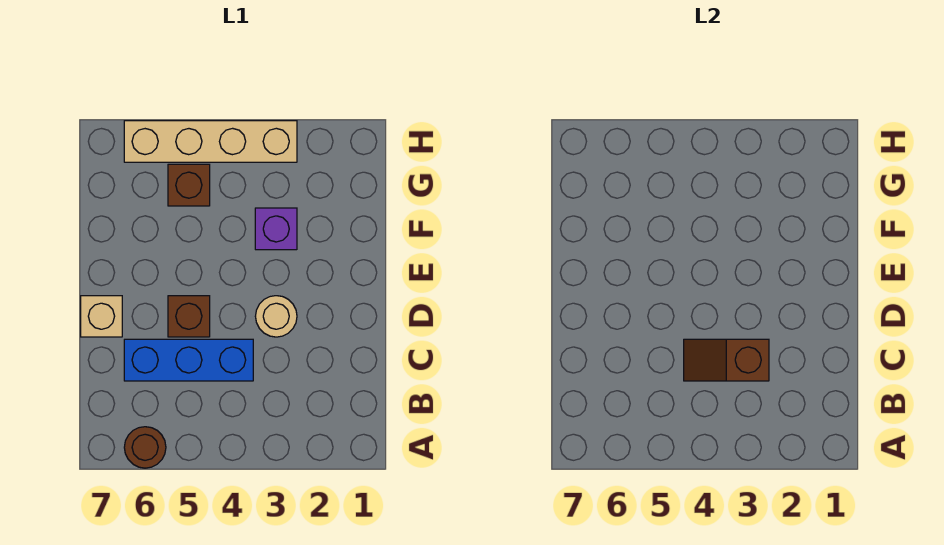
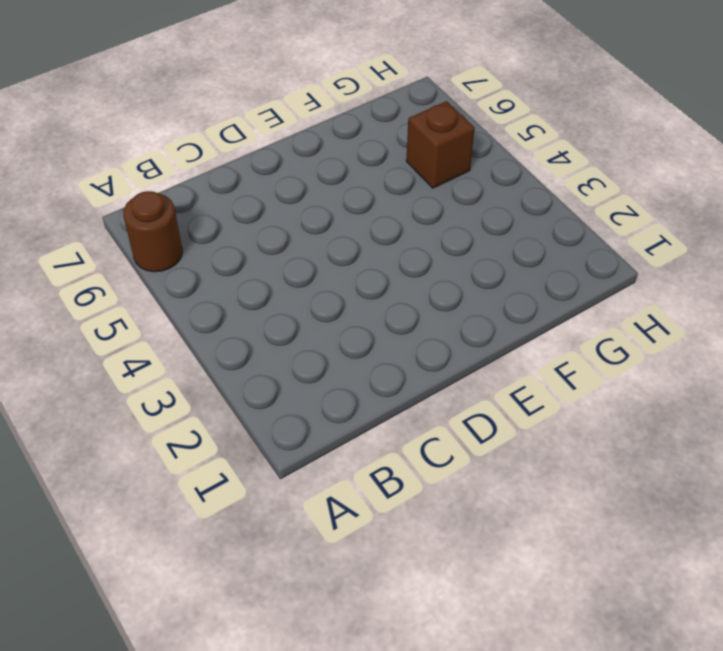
none -> blue 1x3 brick [124,339,253,381]
none -> tan 1x1 round brick [255,296,297,337]

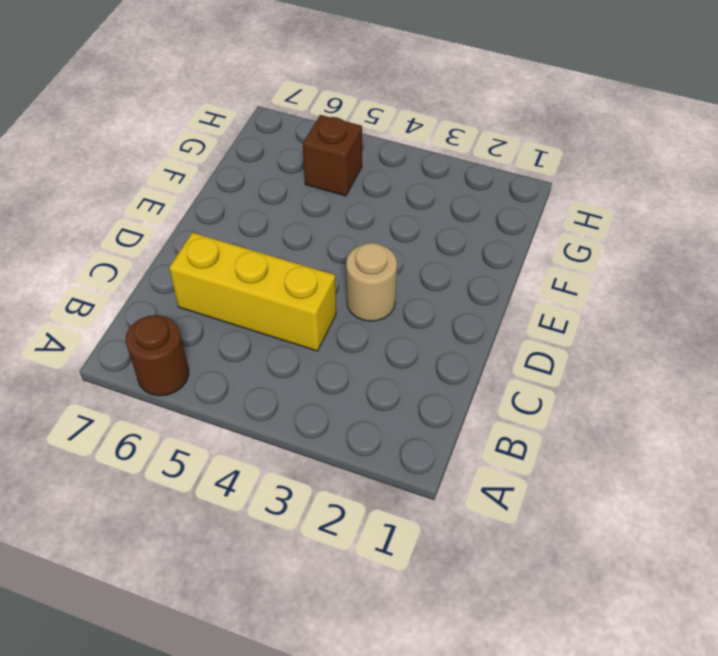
yellow 1x3 brick [169,233,336,351] -> blue 1x3 brick [124,339,253,381]
none -> brown 1x1 brick [168,296,210,337]
none -> tan 1x1 brick [81,296,122,337]

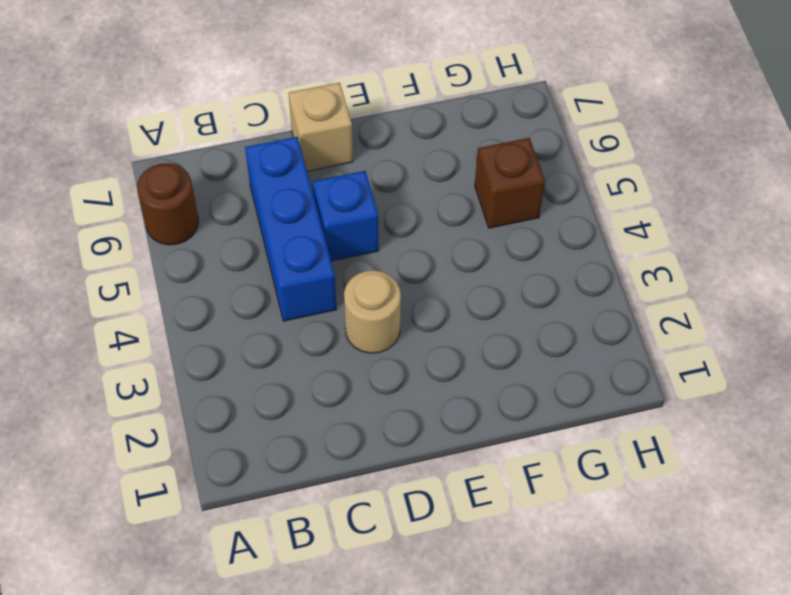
blue 1x1 brick [313,171,379,261] -> brown 1x1 brick [168,296,210,337]
none -> purple 1x1 brick [255,208,297,250]
none -> tan 1x4 brick [124,121,297,162]

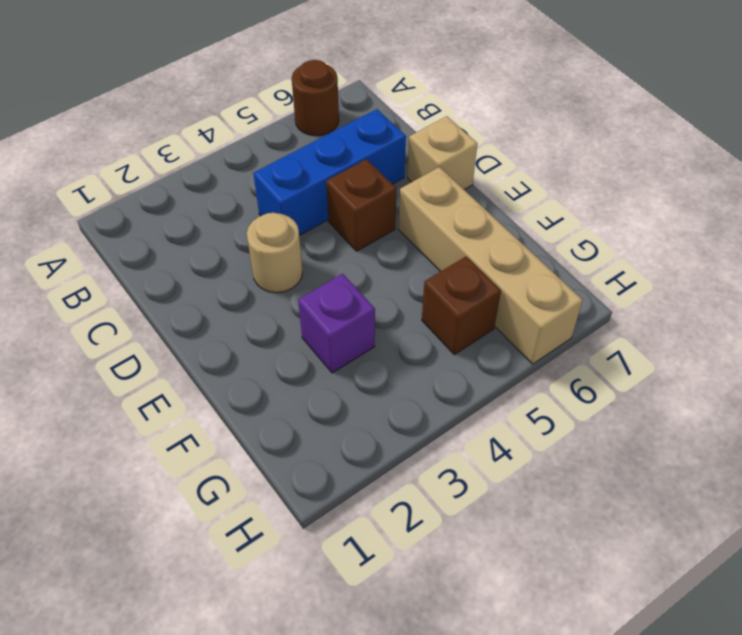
tan 1x4 brick [399,167,583,364] -> tan 1x4 brick turned to [124,121,297,162]
none -> brown 1x2 slope [684,339,769,381]

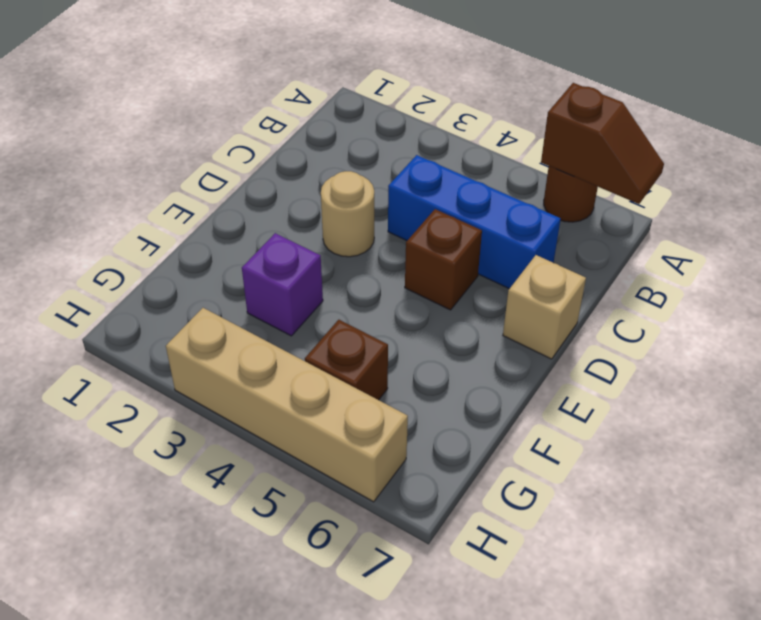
brown 1x2 slope [541,83,664,204] -> brown 1x2 slope moved to [684,339,769,381]

